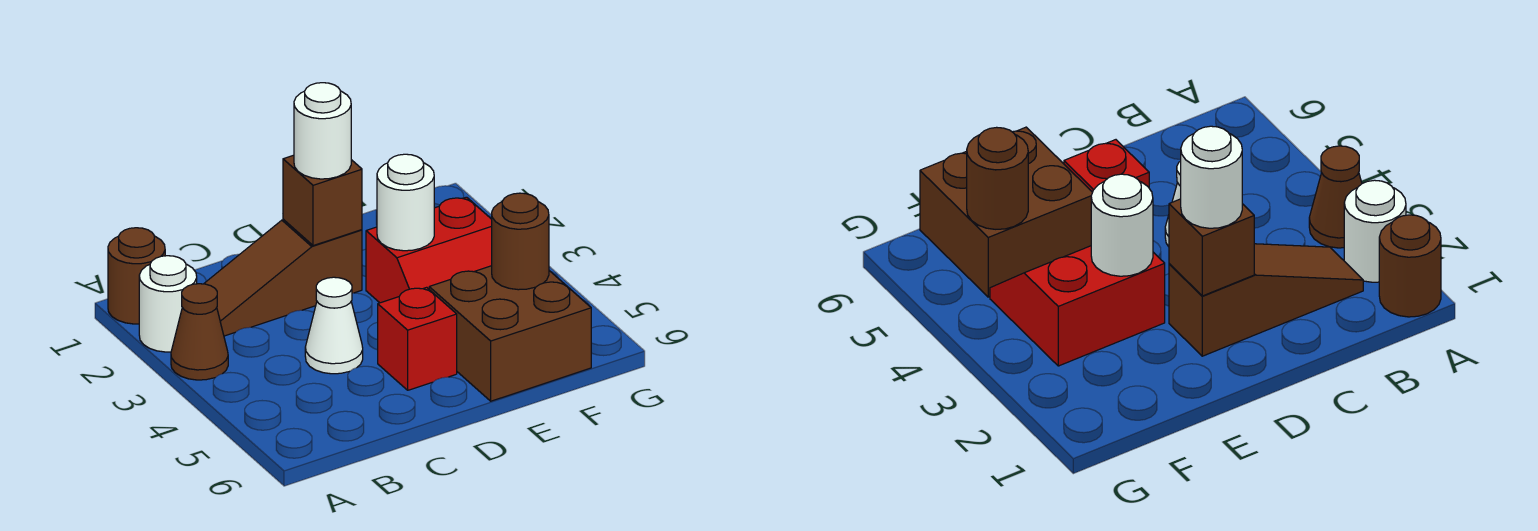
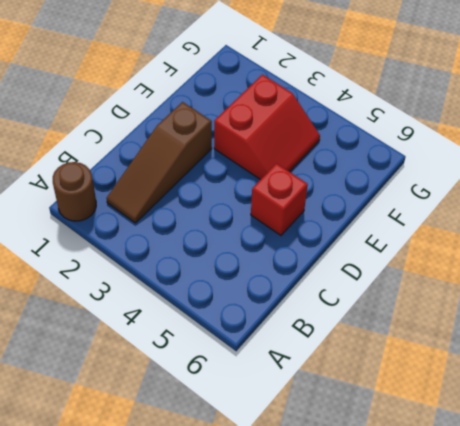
none -> white 1x1 round brick [139,256,197,352]
none -> brown 1x1 cone [171,284,228,380]
none -> white 1x1 cone [305,277,363,374]

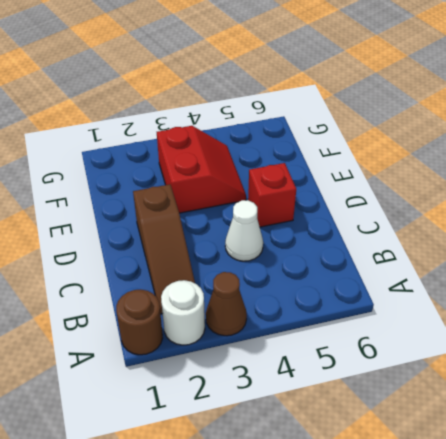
none -> brown 2x2 brick [429,266,591,401]
none -> brown 1x1 brick [283,155,362,246]
none -> white 1x1 round brick [377,154,434,251]

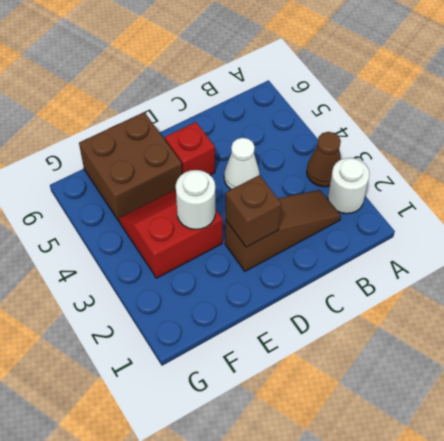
none -> brown 1x1 round brick [108,228,165,324]
none -> brown 1x1 round brick [492,193,549,290]
none -> white 1x1 round brick [294,83,351,179]

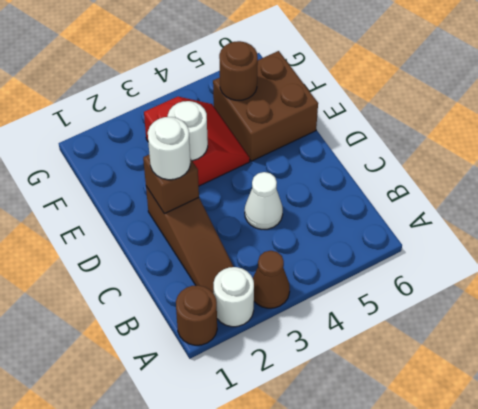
none -> red 1x1 brick [378,287,457,390]

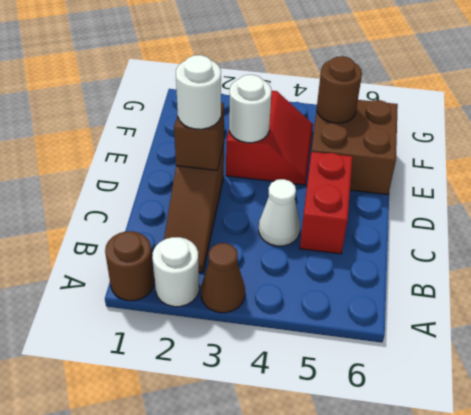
red 1x2 brick [300,152,352,254] -> red 1x1 brick [378,287,457,390]

